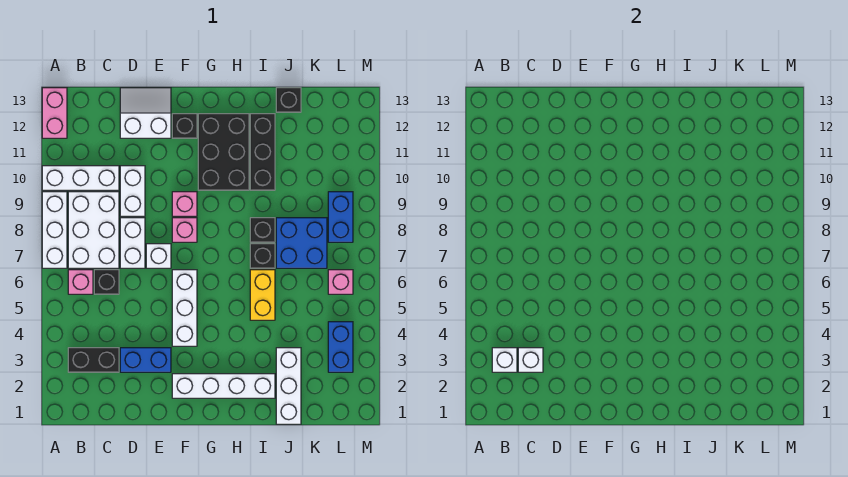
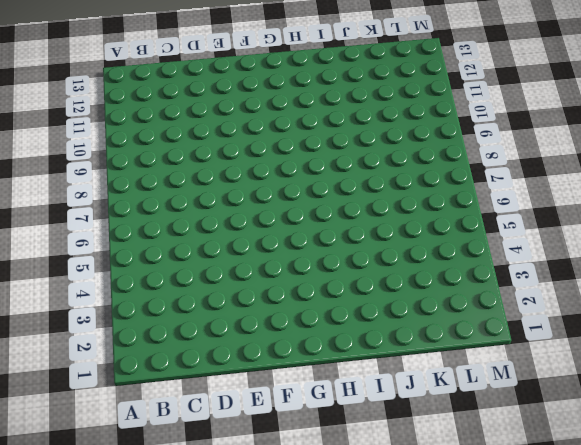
none -> white 1x3 brick [42,192,67,268]
none -> white 1x3 brick [42,166,119,190]
none -> pink 1x2 brick [42,88,67,138]
none -> black 1x2 brick [68,348,119,372]

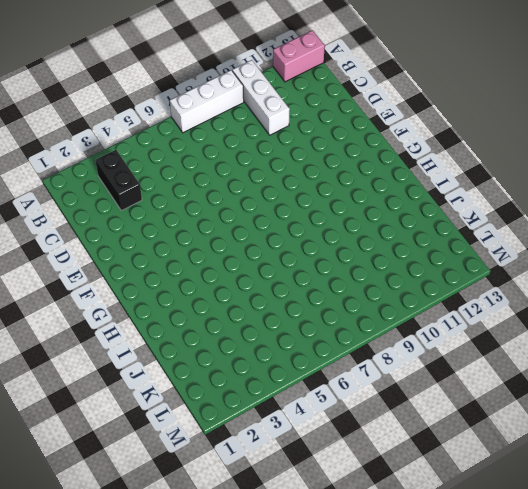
none -> pink 1x1 brick [68,270,93,294]
none -> white 2x3 brick [68,192,119,268]
none -> black 1x1 brick [94,270,119,294]
none -> blue 1x2 brick [120,348,171,372]

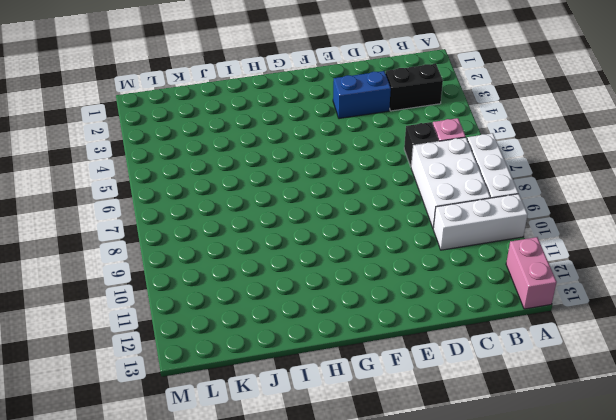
none -> white 1x2 brick [120,218,145,268]
none -> white 1x2 brick [120,166,145,216]
none -> white 2x2 slope [120,88,171,138]
none -> white 1x1 brick [146,244,171,268]

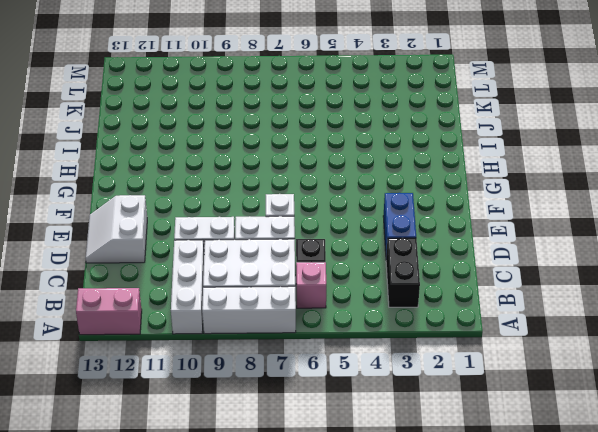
none -> white 1x4 brick [172,374,275,398]
none -> white 1x3 brick [172,270,197,346]
none -> pink 1x1 brick [172,218,197,242]
none -> pink 1x1 brick [172,192,197,216]

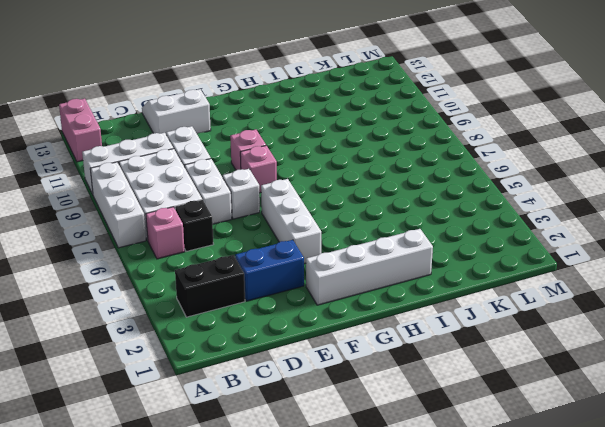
none -> black 1x1 brick [172,114,197,138]
none -> black 2x3 brick [198,114,249,190]
none -> yellow 1x2 brick [250,270,275,320]
none -> black 1x1 brick [250,244,275,268]

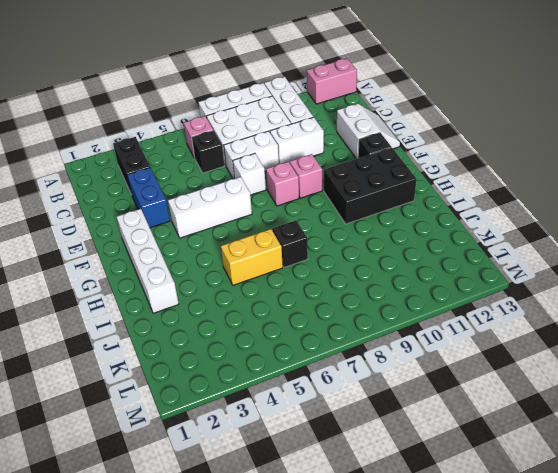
none -> black 1x1 brick [250,218,275,242]
none -> black 1x3 brick [250,114,275,190]
none -> white 1x3 brick [276,348,301,424]
none -> blue 2x2 brick [276,218,327,268]

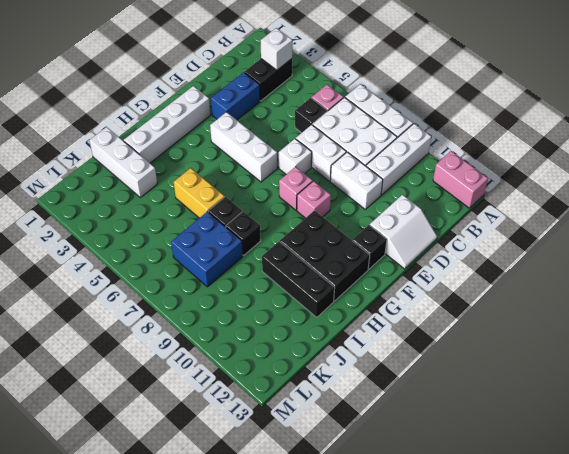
none -> black 1x1 brick [276,88,301,112]
none -> blue 1x2 brick [328,322,353,372]
none -> pink 1x1 brick [328,270,353,294]
none -> blue 1x2 brick [328,192,353,242]

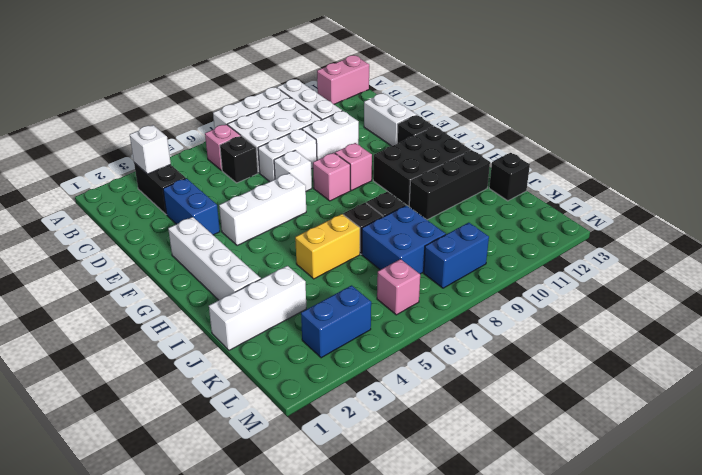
none -> white 1x1 brick [518,348,543,372]

